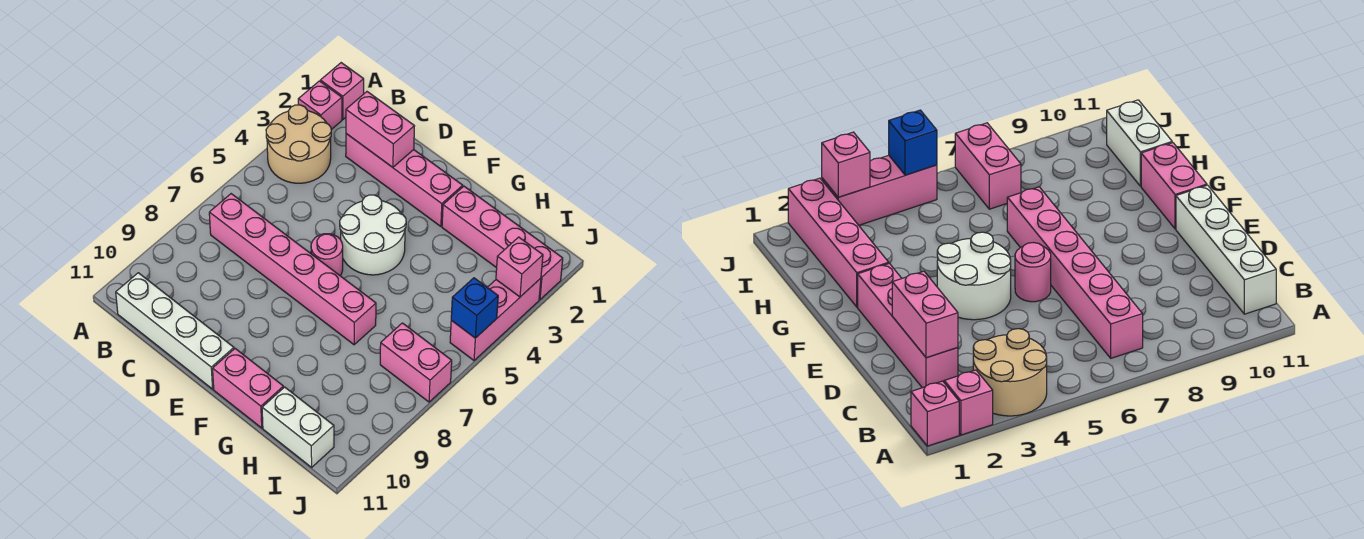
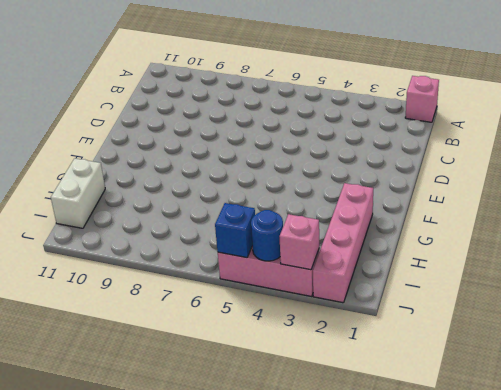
blue 1x1 round brick [251,210,283,261] -> none
none -> pink 1x1 brick [298,81,342,130]
none -> tan 2x2 round brick [266,105,331,183]
none -> pink 1x6 brick [209,194,376,345]

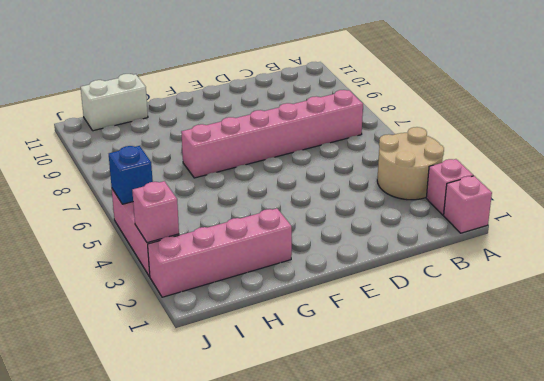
none -> white 1x4 brick [116,273,234,389]
none -> pink 1x4 brick [346,134,463,226]
none -> white 2x2 round brick [340,195,406,275]

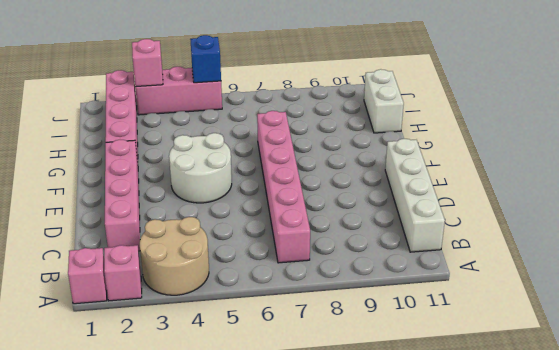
none -> pink 1x1 round brick [311,234,343,276]
none -> pink 1x2 brick [213,349,283,428]
none -> pink 1x2 brick [380,323,452,402]

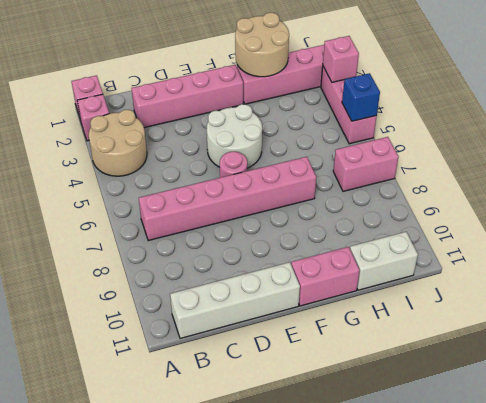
tan 2x2 round brick [235,13,289,77] -> none
none -> pink 1x2 brick [346,92,414,167]

